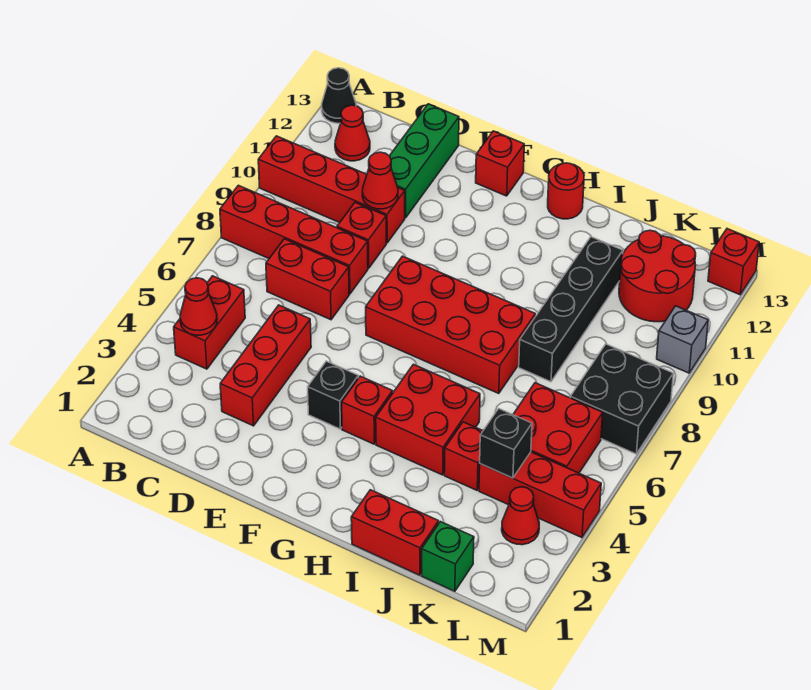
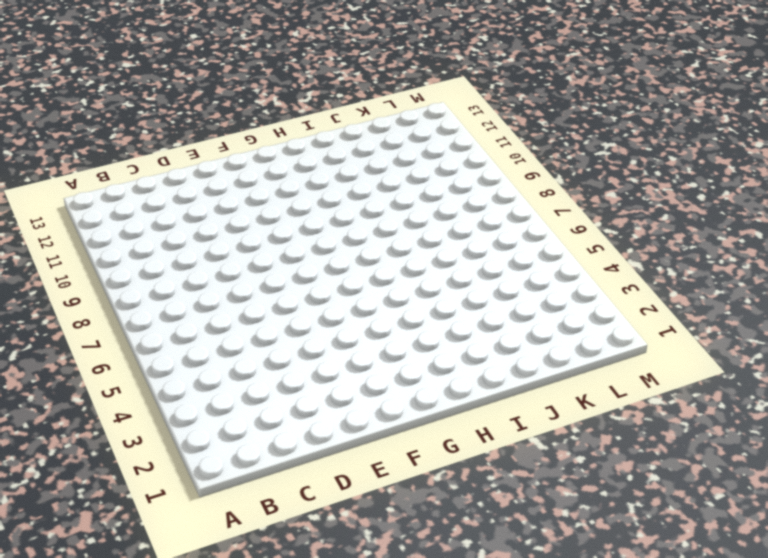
none -> red 1x4 brick [220,185,368,294]
none -> red 1x4 brick [258,136,405,243]
none -> black 1x1 cone [322,68,356,123]

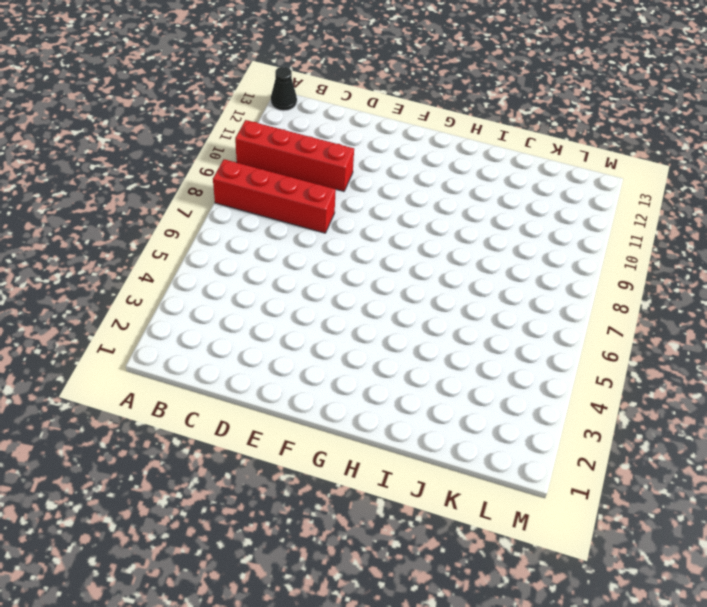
none -> red 1x2 brick [174,276,245,369]
none -> red 1x1 cone [335,105,370,161]
none -> red 1x2 brick [266,239,349,320]

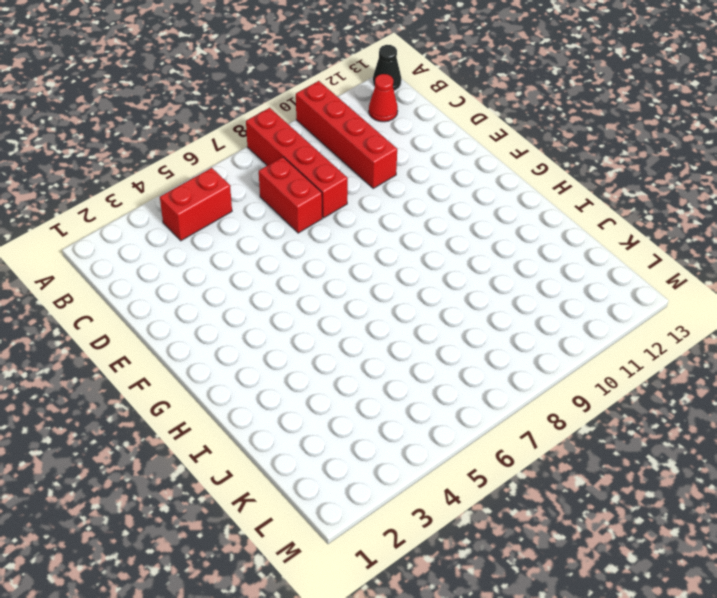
none -> red 1x3 brick [220,305,311,426]
none -> red 1x1 brick [337,202,386,268]
none -> green 1x3 brick [390,104,459,218]

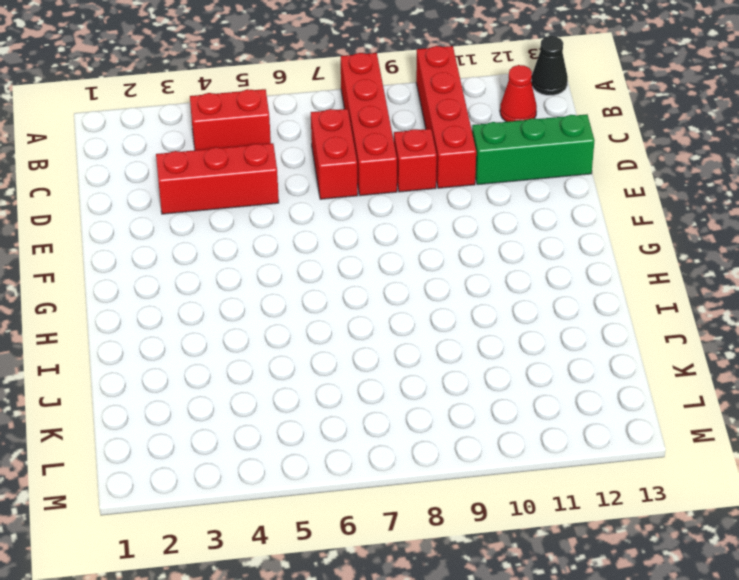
none -> black 1x1 brick [308,361,358,429]
none -> red 2x4 brick [366,256,535,393]
none -> red 1x1 brick [476,131,524,196]

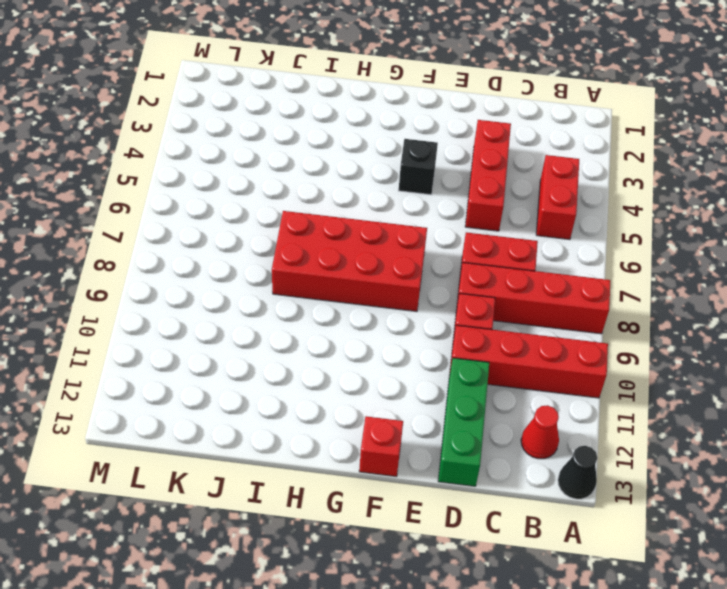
none -> red 1x1 brick [342,376,393,444]
none -> red 2x2 brick [376,364,480,475]
none -> red 1x1 round brick [548,163,584,219]

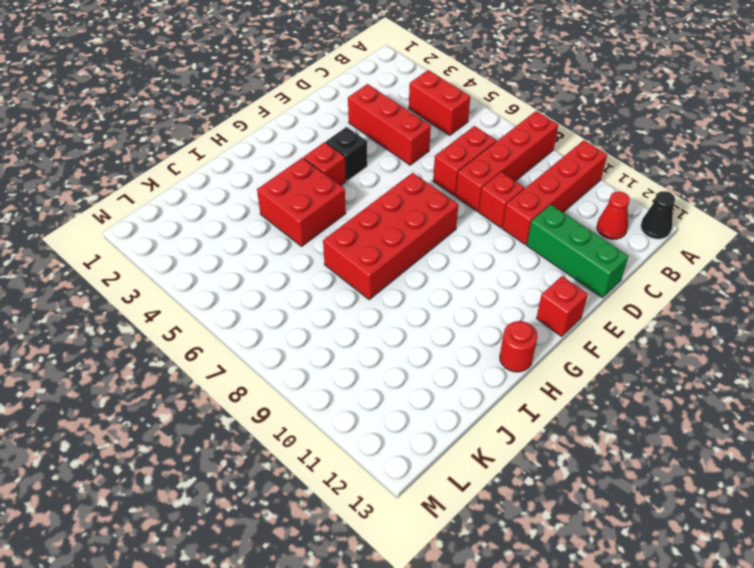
none -> red 1x2 brick [351,490,439,575]
none -> red 1x1 brick [444,422,483,490]
none -> black 1x4 brick [519,237,623,382]

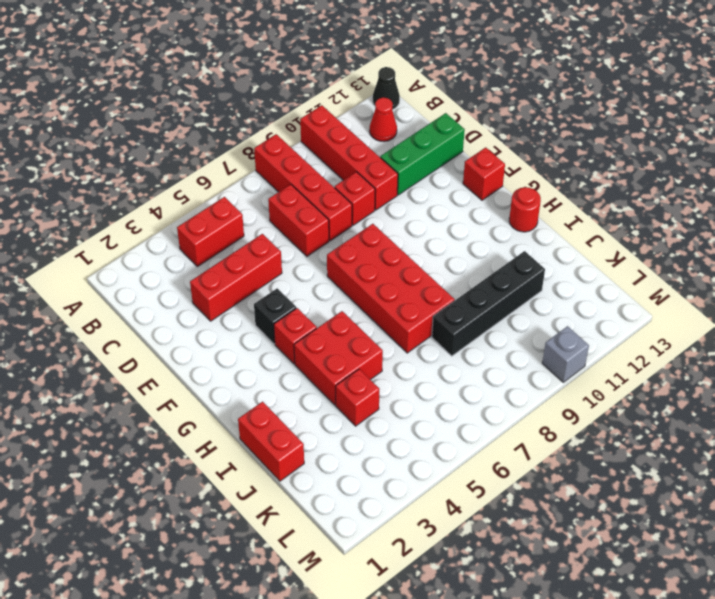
none -> green 1x1 brick [422,522,474,591]
none -> red 1x3 brick [479,452,601,538]
none -> red 2x2 brick [513,383,603,473]

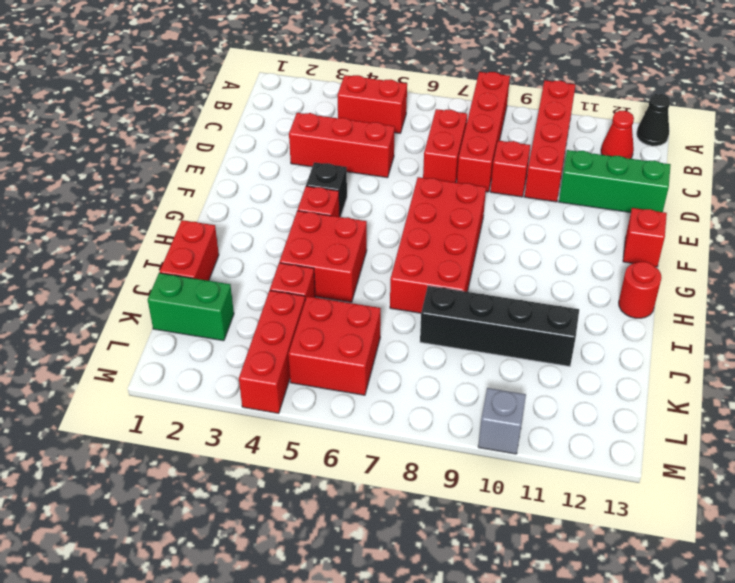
green 1x2 brick [148,273,234,341] -> green 1x1 brick [422,522,474,591]
none -> red 2x2 round brick [619,230,696,322]
none -> red 1x1 cone [502,487,539,545]
none -> black 2x2 brick [570,344,673,454]

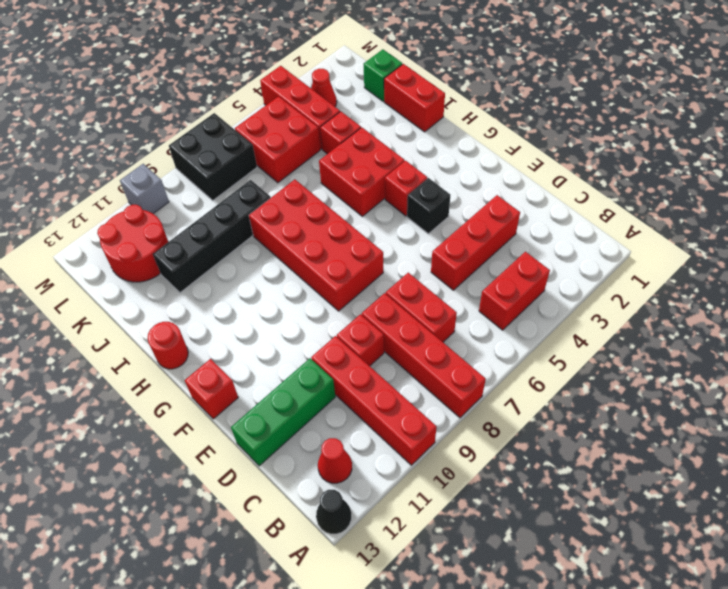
none -> red 1x1 brick [708,229,759,295]
none -> red 1x1 cone [180,278,217,335]
none -> red 1x1 cone [362,152,398,209]

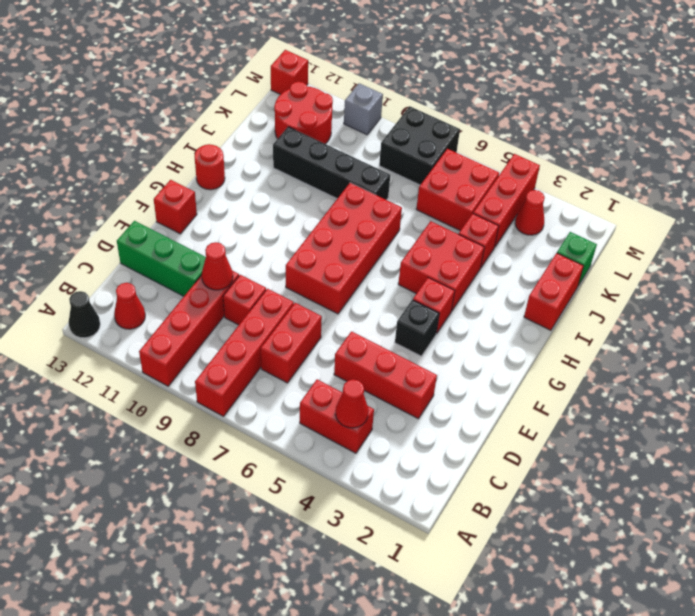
none -> black 1x1 brick [480,409,532,478]

